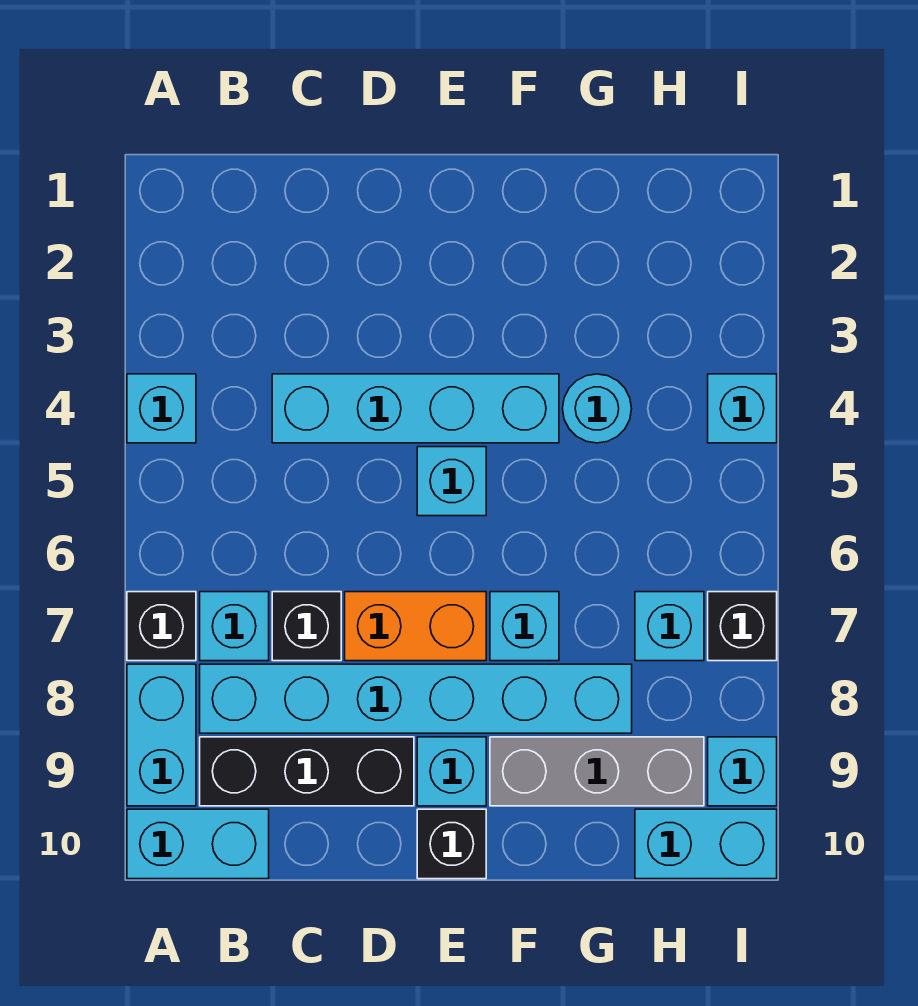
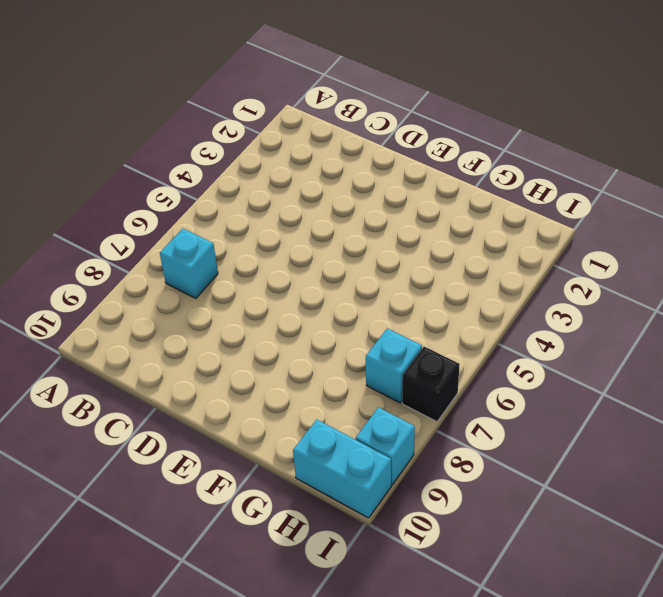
none -> cyan 1x1 brick [127,374,196,443]
none -> black 1x1 brick [127,592,196,661]
none -> cyan 1x2 brick [127,664,196,806]

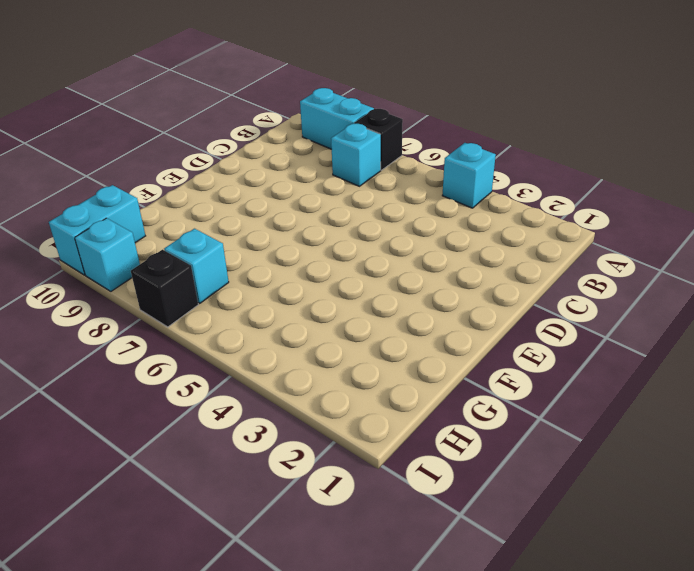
none -> cyan 1x2 brick [127,809,269,879]
none -> cyan 1x6 brick [200,664,632,733]
none -> black 1x3 brick [200,737,414,806]

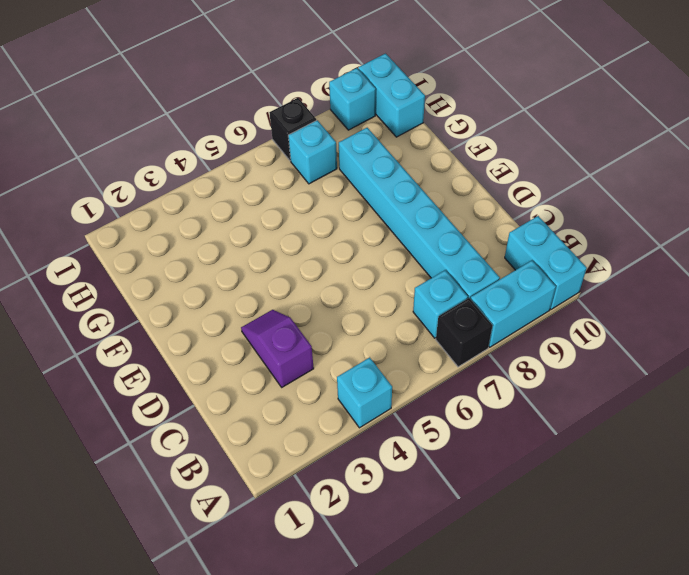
purple 1x2 slope [241,310,314,387] -> none
none -> black 1x3 brick [200,737,414,806]
none -> cyan 1x4 brick [272,374,559,443]
none -> black 1x1 brick [272,592,341,661]

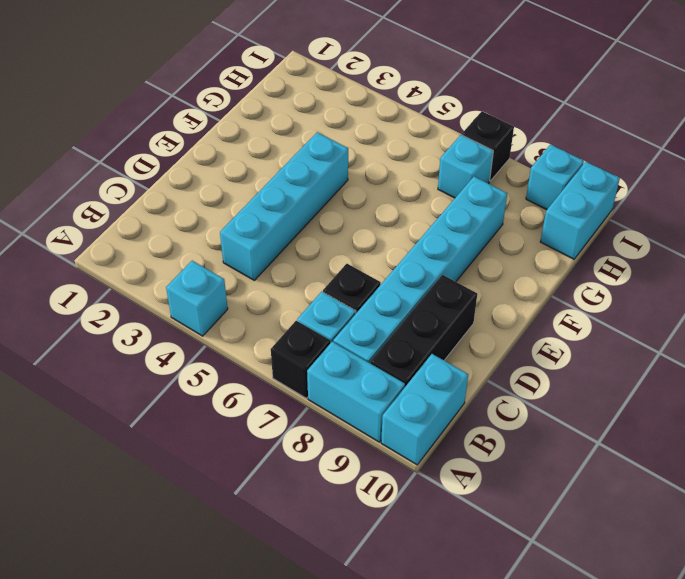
none -> orange 1x2 brick [345,592,486,661]
none -> cyan 1x1 brick [417,447,486,516]
none -> cyan 1x1 brick [417,737,486,806]

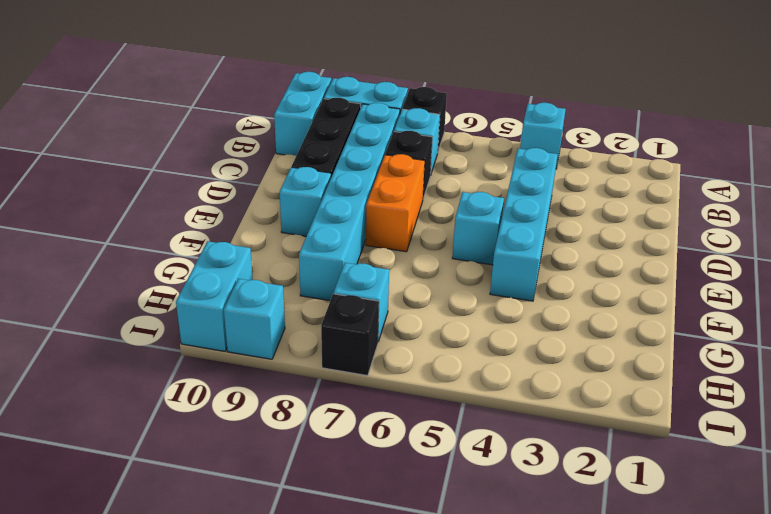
none -> black 1x1 brick [417,809,486,879]
none -> cyan 1x1 brick [490,592,559,661]
none -> grey 1x3 brick [490,737,704,806]

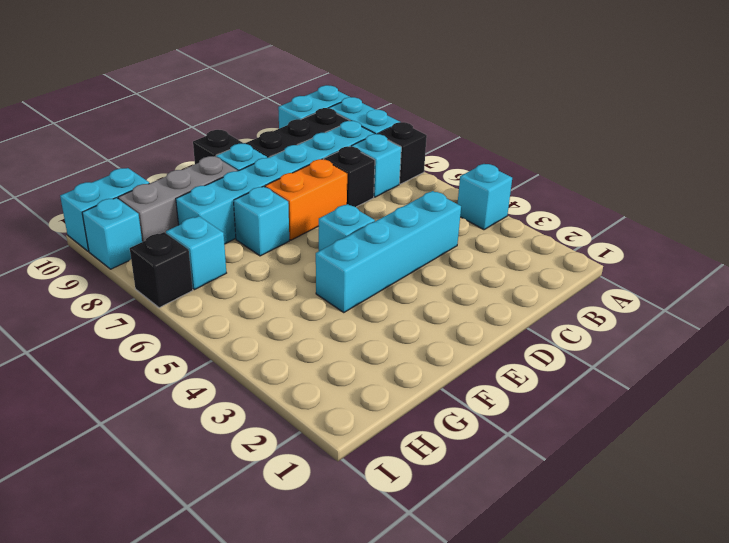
none -> cyan 1x1 round brick [563,374,632,443]
none -> cyan 1x1 brick [708,374,777,443]

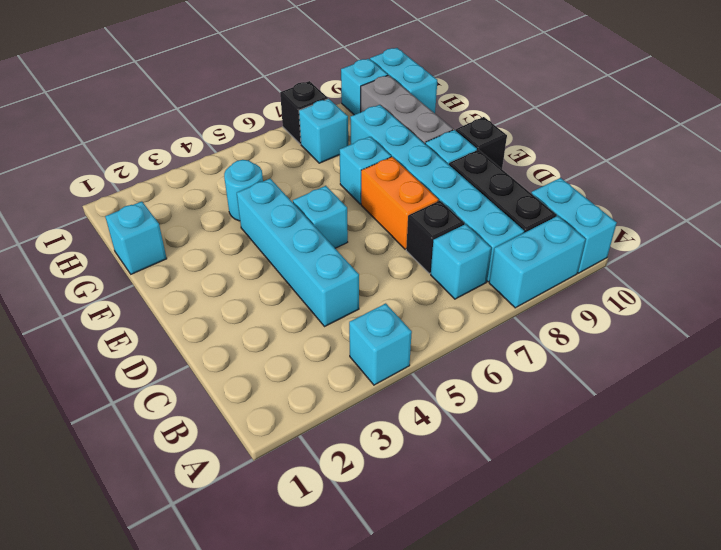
cyan 1x1 brick [105,201,167,274] -> cyan 1x1 brick moved to [708,374,777,443]
none -> black 1x1 brick [127,592,196,661]

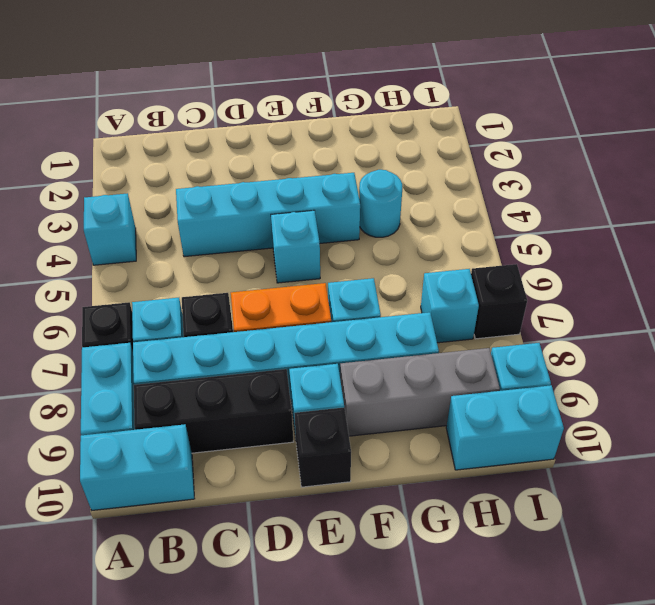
none -> cyan 1x1 brick [708,374,777,443]

